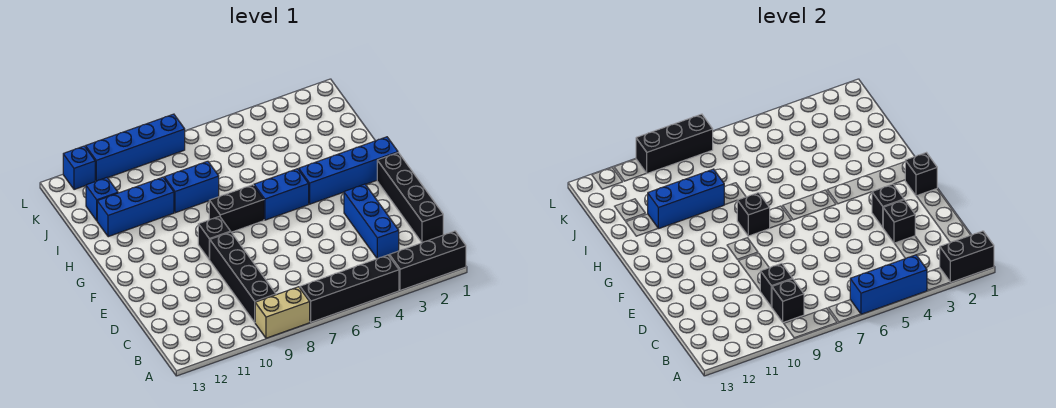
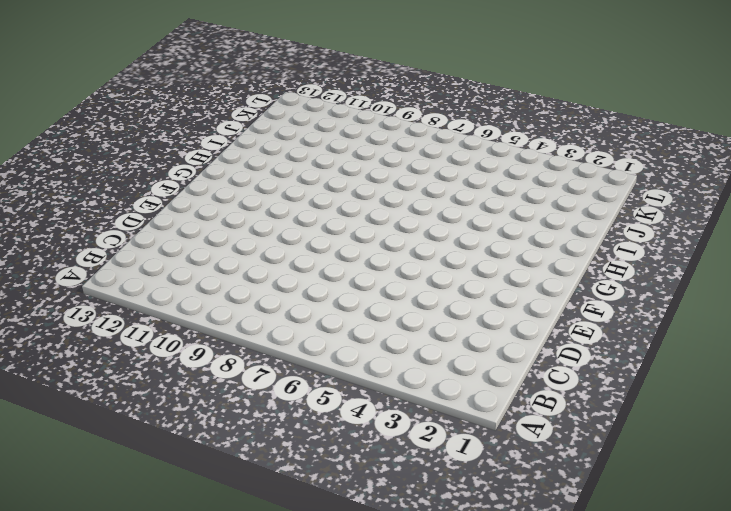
none -> black 1x3 brick [389,231,466,290]
none -> black 1x4 brick [300,255,399,322]
none -> tan 1x2 brick [255,287,310,338]

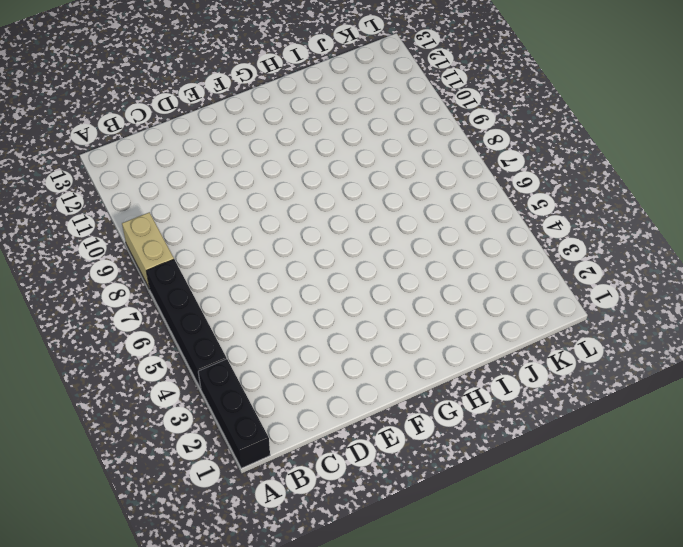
none -> black 1x4 brick [210,232,276,322]
none -> black 1x4 brick [377,153,443,243]
none -> blue 1x3 brick [344,184,399,259]

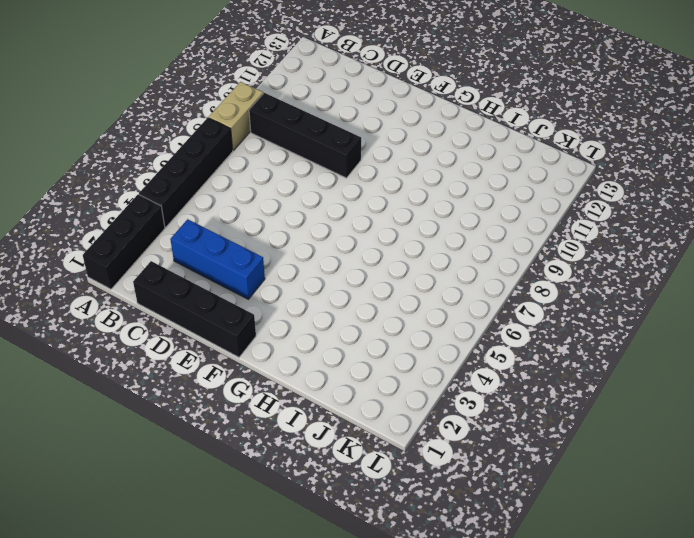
none -> black 1x1 brick [198,216,231,260]
none -> blue 1x4 brick [299,137,398,204]
none -> blue 1x2 brick [254,169,309,220]

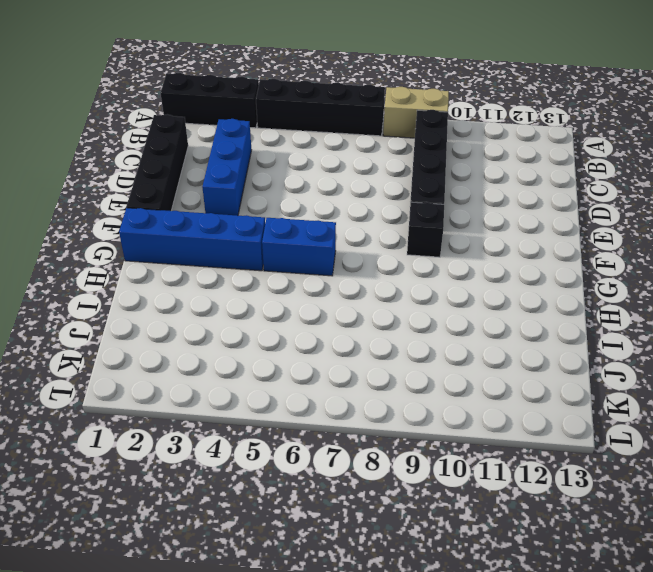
none -> black 1x2 brick [209,185,264,232]
none -> blue 1x2 brick [164,161,219,213]
none -> blue 1x3 brick [97,177,174,237]

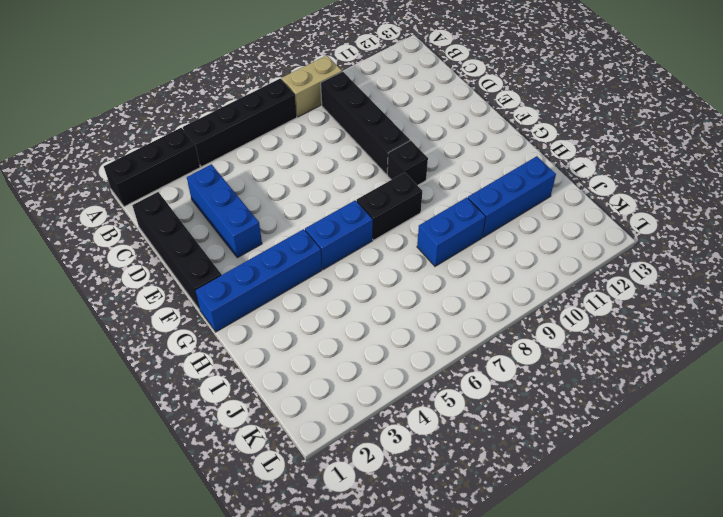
none -> blue 1x1 brick [86,178,118,221]
none -> blue 1x4 brick [86,114,185,181]
none -> blue 1x1 brick [63,146,95,190]

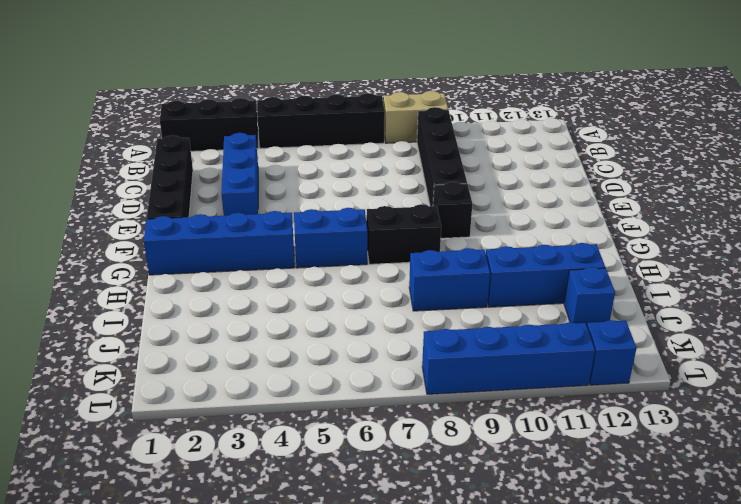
none -> black 1x2 brick [940,231,994,282]
none -> blue 1x3 brick [850,255,927,314]
none -> black 1x1 brick [772,279,804,322]

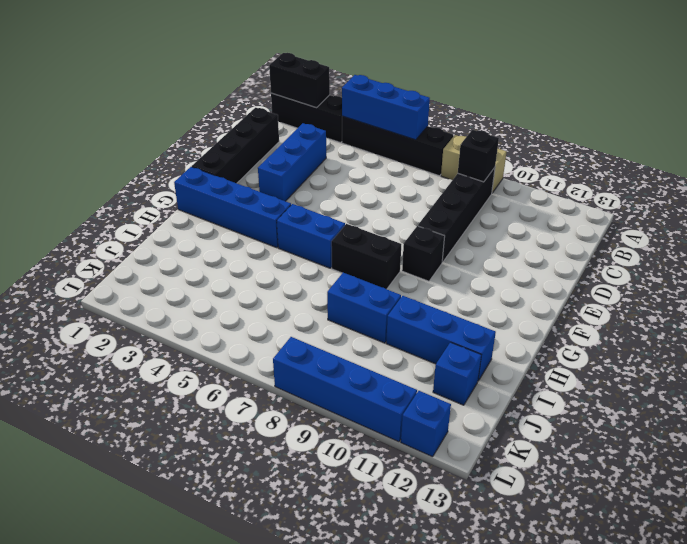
none -> black 1x1 brick [760,263,793,307]
none -> black 1x1 brick [883,200,915,243]
none -> black 1x1 brick [872,184,904,227]

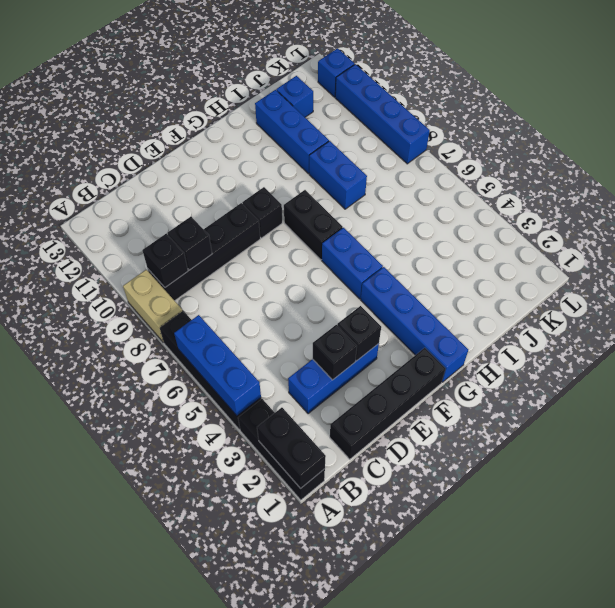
none -> black 1x1 brick [905,153,937,196]
none -> black 1x1 brick [737,193,770,236]
none -> blue 1x3 brick [648,169,724,229]

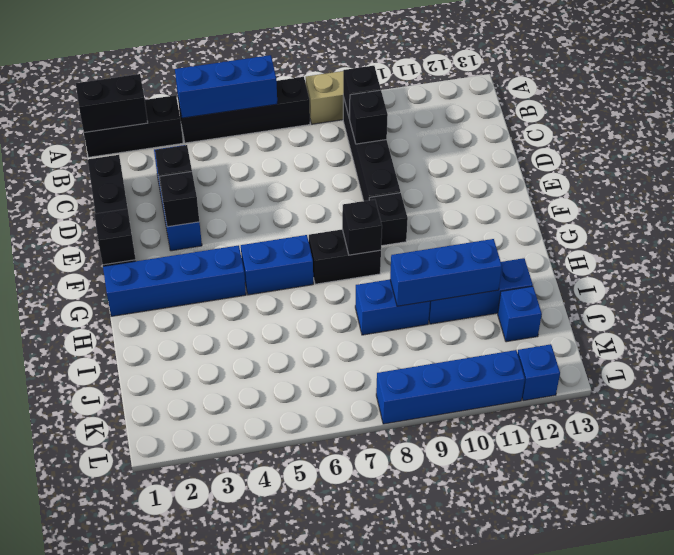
none -> black 1x3 brick [636,114,713,173]

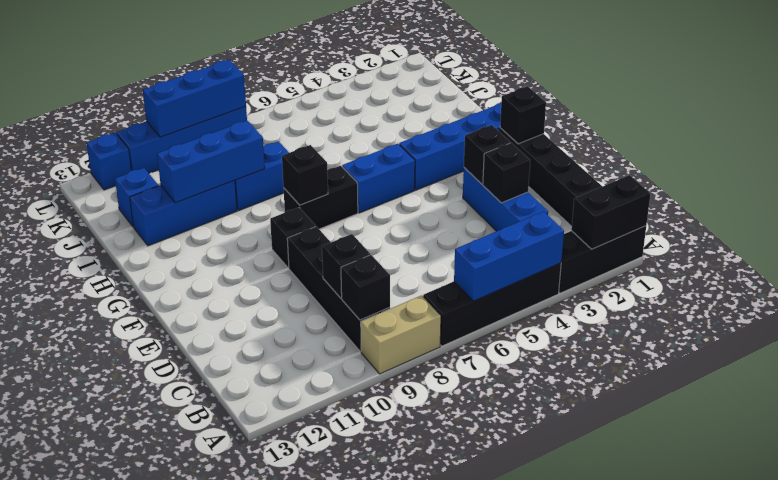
blue 1x3 brick [143,60,246,137] -> black 1x3 brick [636,114,713,173]

